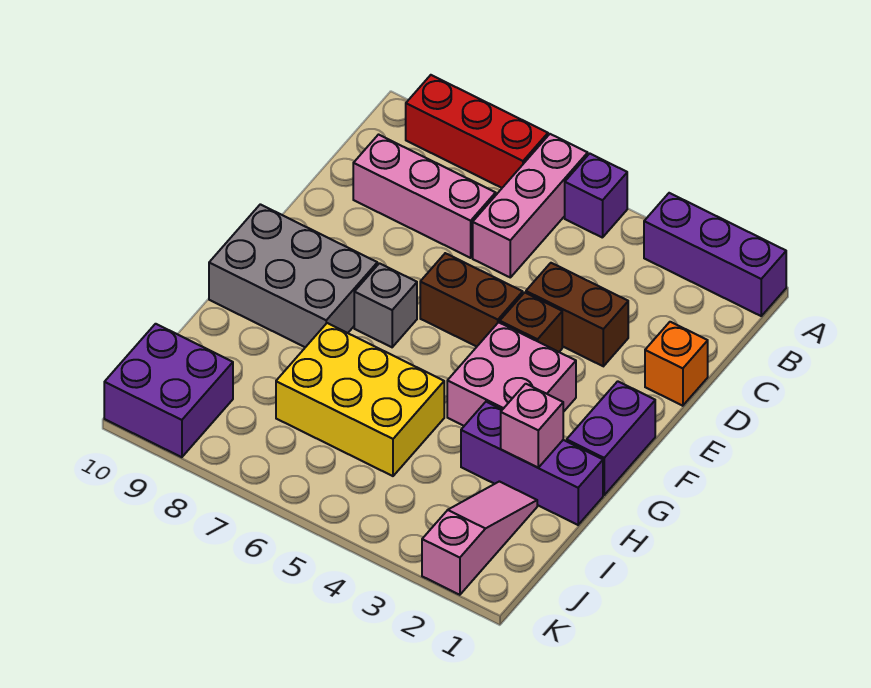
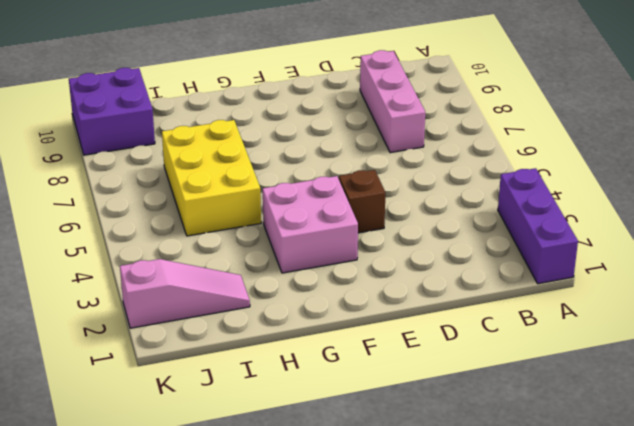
none -> purple 1x1 brick [565,154,627,238]
none -> pink 1x3 brick [473,134,588,277]
none -> red 1x3 brick [406,75,548,188]

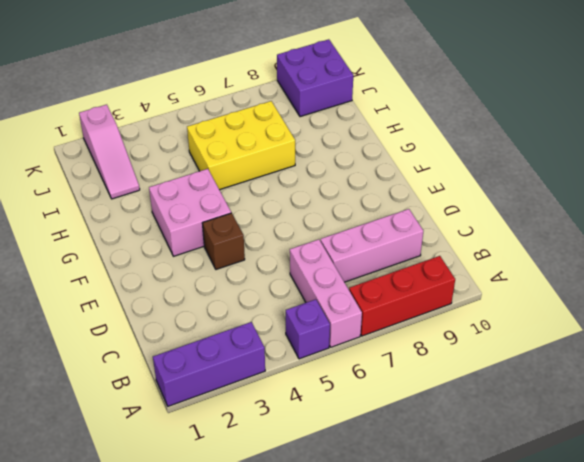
none -> orange 1x1 brick [645,322,708,406]
none -> brown 1x2 brick [526,263,628,366]
none -> brown 1x2 brick [420,253,523,347]

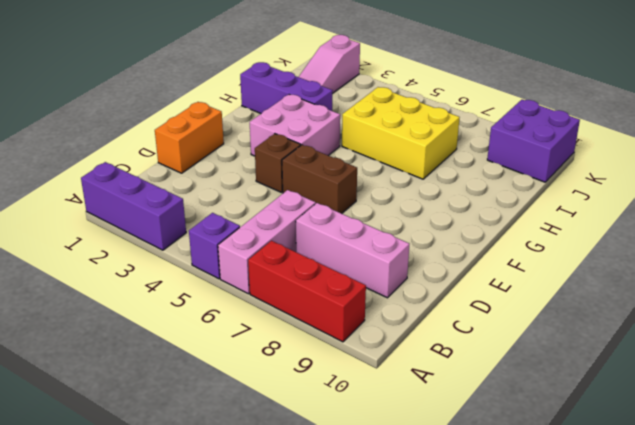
orange 1x2 brick [155,102,224,173] -> orange 1x1 brick [645,322,708,406]
none -> brown 1x2 brick [526,263,628,366]
none -> purple 1x2 brick [567,381,655,495]
none -> grey 1x1 brick [354,263,417,347]

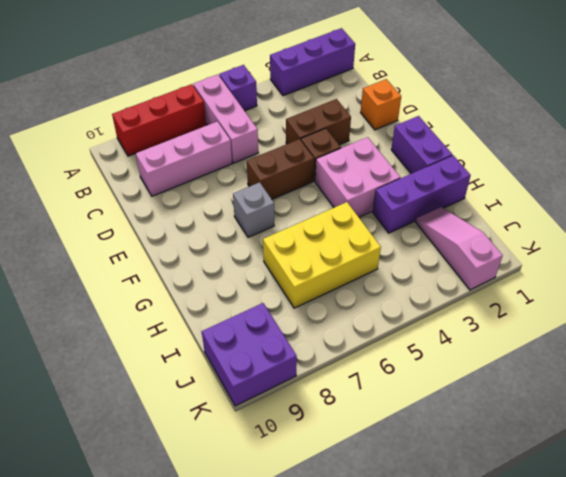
none -> grey 2x3 brick [209,204,377,347]
none -> pink 1x1 brick [501,384,563,468]

